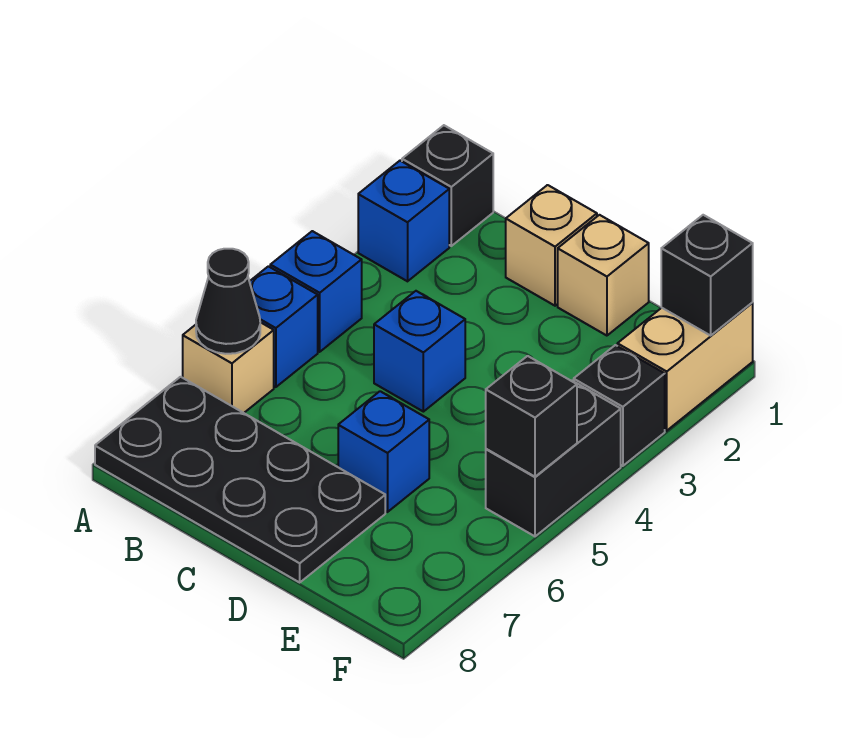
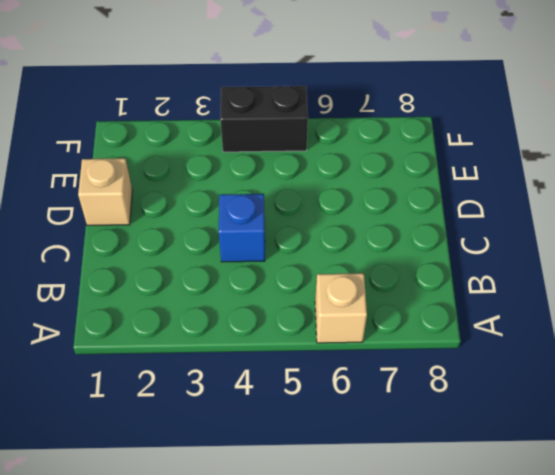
none -> black 1x1 brick [402,125,493,246]
none -> blue 1x1 brick [358,161,449,281]
none -> blue 1x1 brick [270,231,362,352]

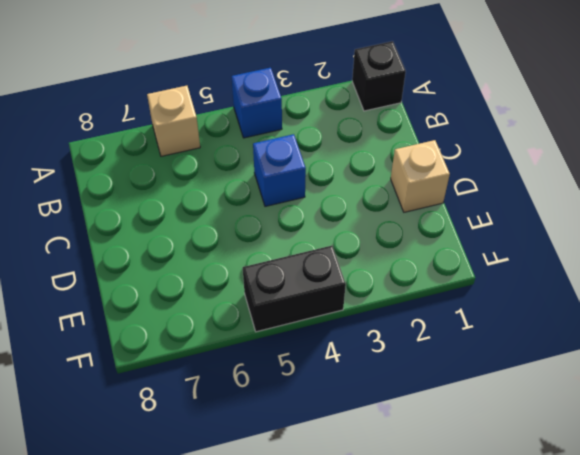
none -> blue 1x1 brick [358,161,449,281]
none -> blue 1x1 brick [249,266,318,387]
none -> black 2x4 plate [95,377,385,582]

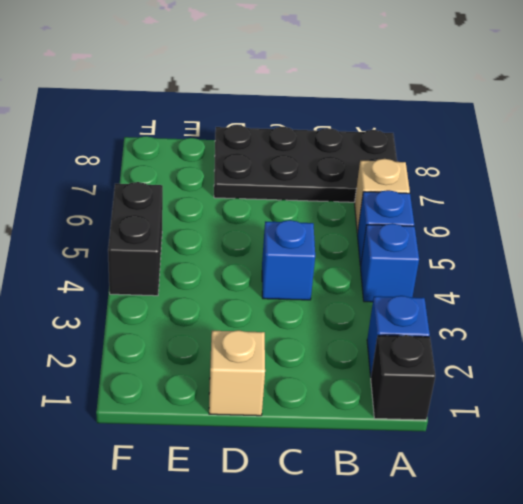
none -> tan 1x1 brick [506,185,597,306]
none -> blue 1x1 brick [338,391,429,512]
none -> tan 1x2 brick [617,303,753,431]

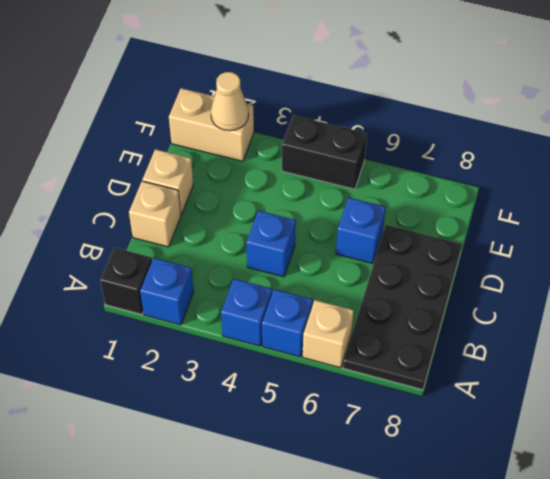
tan 1x1 cone [211,72,249,131] -> none
none -> black 1x1 brick [574,345,665,466]
none -> black 1x1 cone [196,249,260,354]
none -> black 1x1 brick [661,215,753,336]

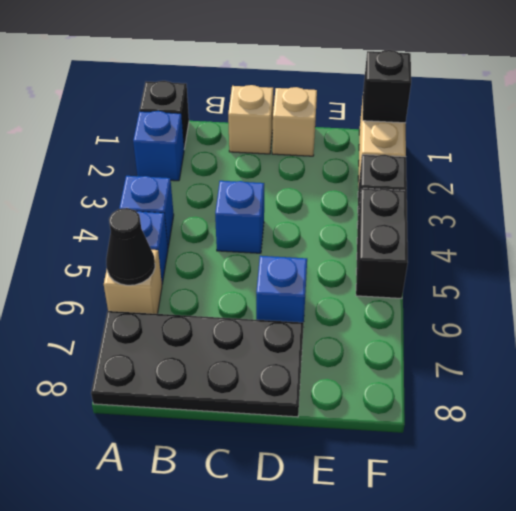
none -> black 1x1 brick [486,356,577,477]

